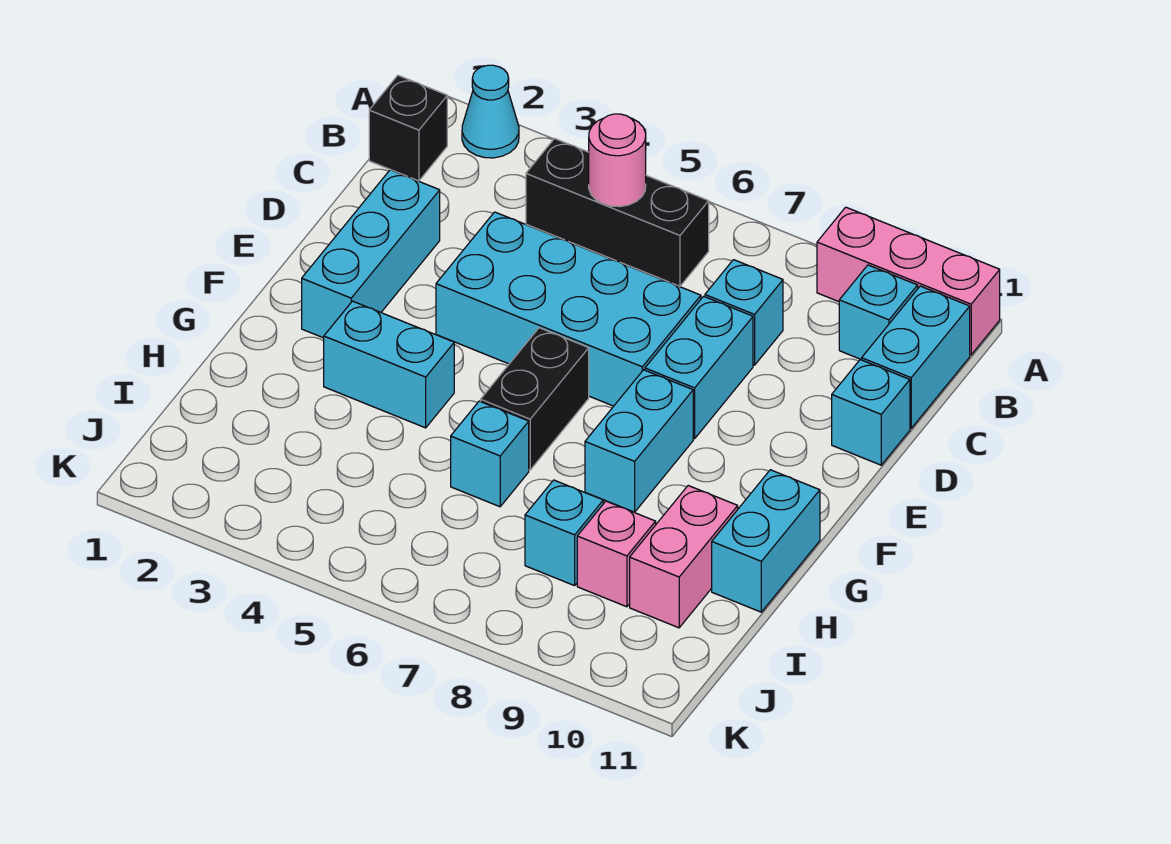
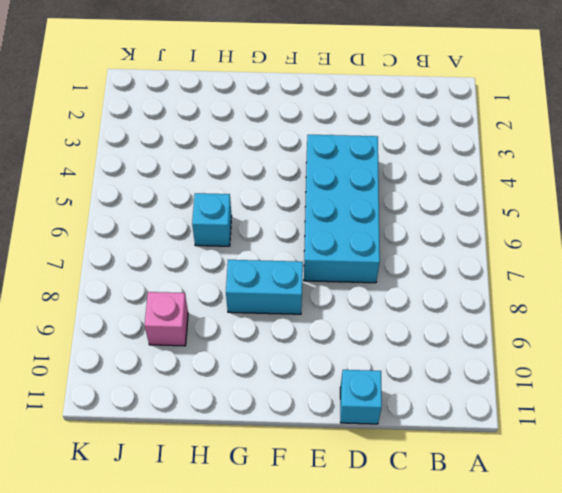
none -> cyan 1x1 cone [462,65,519,158]
none -> pink 1x3 brick [817,207,1000,355]
none -> black 1x1 brick [369,75,447,181]

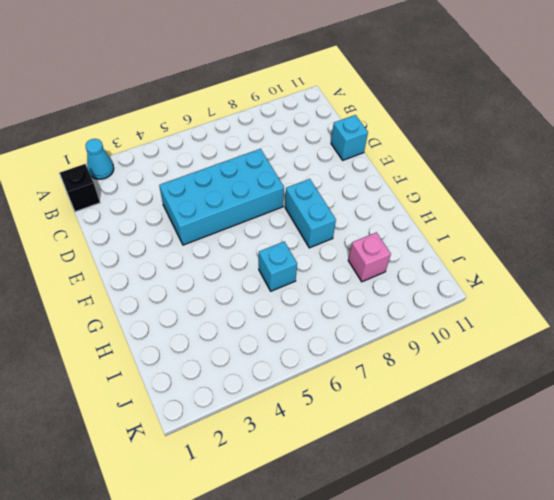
none -> pink 1x3 brick [817,207,1000,355]
none -> black 1x3 brick [526,139,709,286]
none -> cyan 1x1 brick [839,265,918,360]

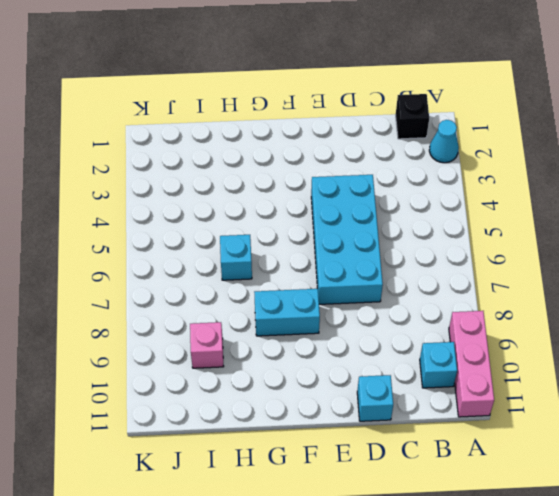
none -> black 1x3 brick [526,139,709,286]
none -> cyan 1x2 brick [862,286,970,428]
none -> cyan 1x1 brick [705,260,783,365]

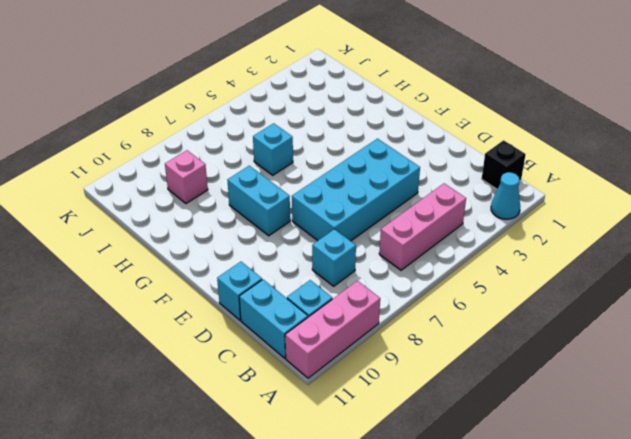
pink 1x3 brick [379,183,466,270] -> black 1x3 brick [526,139,709,286]
none -> cyan 1x3 brick [302,170,440,338]
none -> cyan 1x2 brick [645,296,753,439]
none -> black 1x2 brick [481,328,589,470]

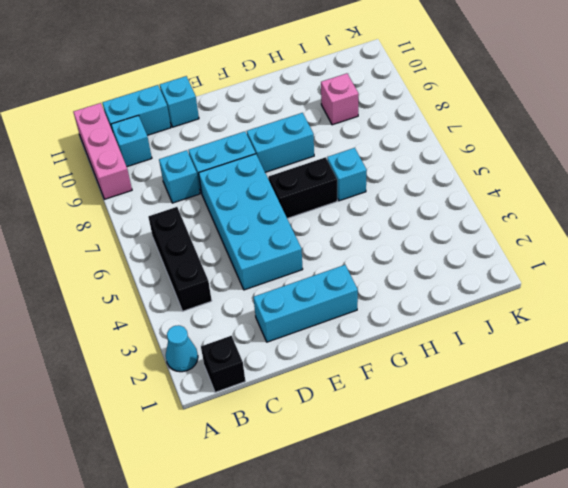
none -> cyan 1x2 brick [324,301,454,428]
none -> cyan 1x2 brick [712,470,820,612]
none -> pink 1x2 brick [630,486,738,628]

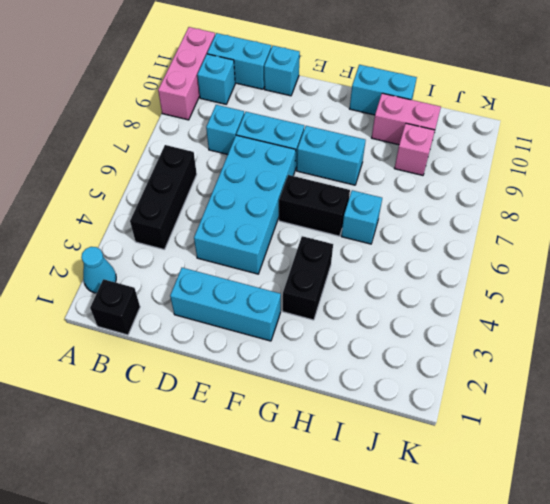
black 1x2 brick [283,236,333,320] -> cyan 1x2 brick [324,301,454,428]
none -> cyan 1x1 brick [525,480,603,586]
none -> pink 1x1 round brick [589,114,646,207]

